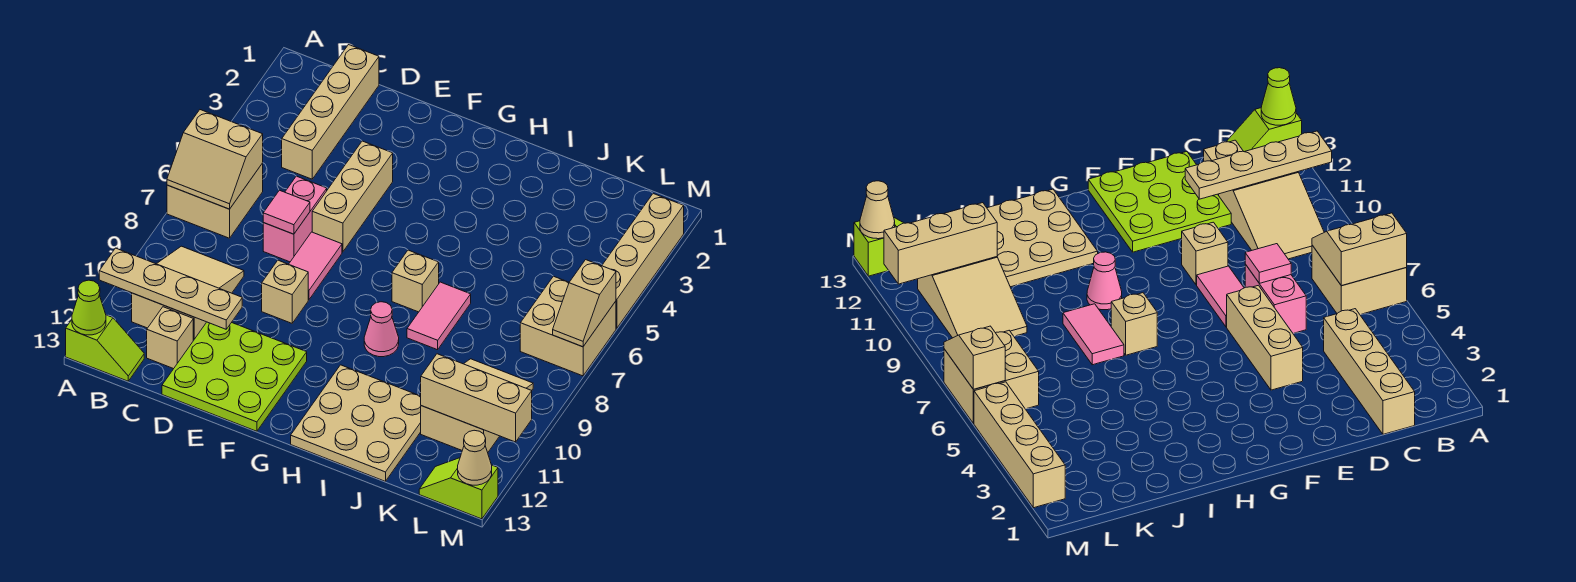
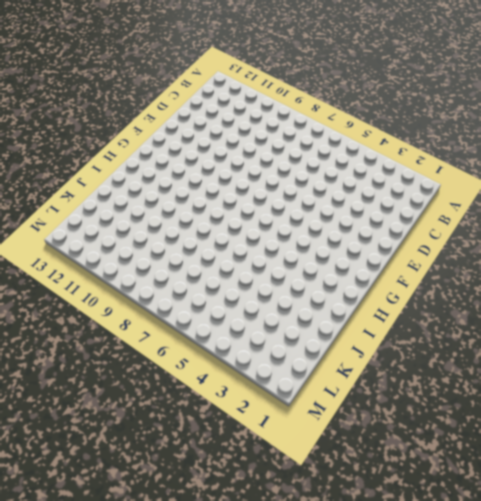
none -> tan 2x2 brick [167,163,263,238]
none -> lime 1x2 slope [66,315,144,381]
none -> tan 2x3 slope [132,246,244,341]

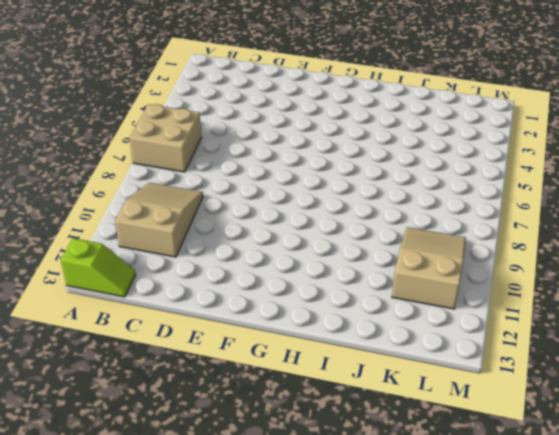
none -> tan 1x4 brick [282,45,379,179]
none -> tan 1x1 brick [147,307,193,369]
none -> pink 1x2 brick [263,176,327,262]

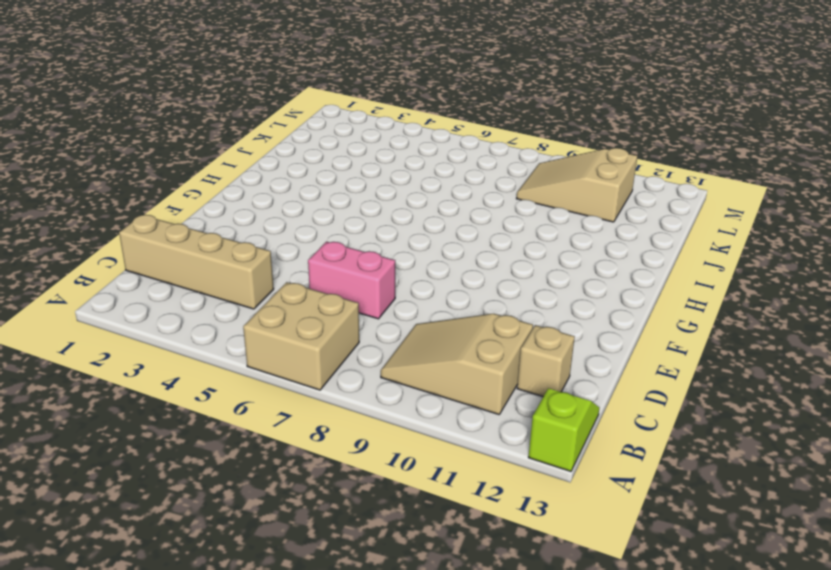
none -> lime 3x3 plate [162,322,307,431]
none -> tan 1x3 brick [312,141,393,252]
none -> pink 1x2 tile [289,232,342,300]

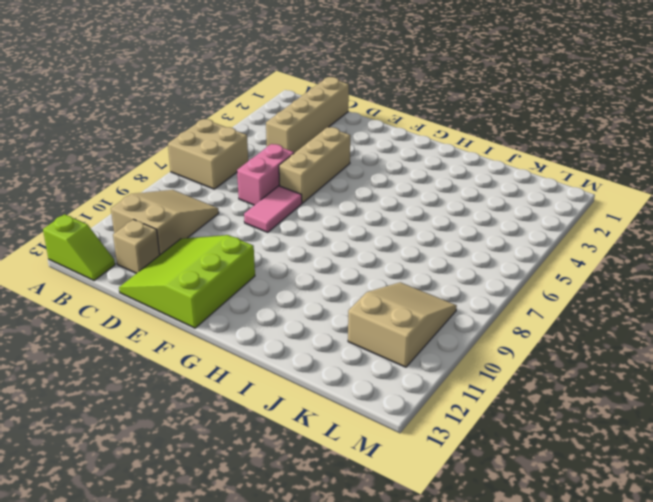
lime 3x3 slope [119,235,255,328] -> lime 3x3 plate [162,322,307,431]
none -> tan 1x1 brick [262,260,308,323]
none -> tan 1x1 brick [392,250,439,312]
none -> pink 1x1 cone [364,302,399,357]

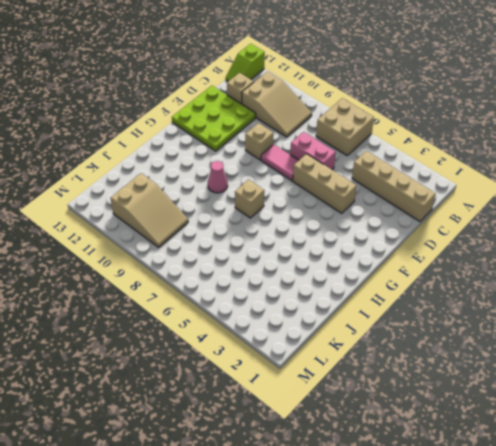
none -> tan 3x3 plate [291,365,421,481]
none -> pink 1x2 tile [407,282,471,350]
none -> tan 2x2 brick [520,276,616,376]

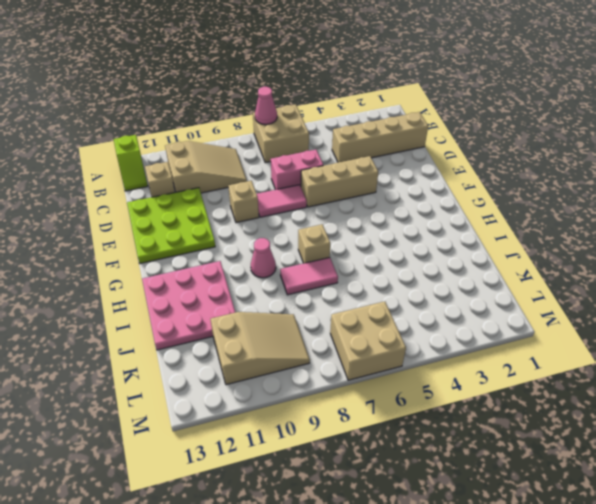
pink 1x1 cone [255,87,277,125] -> tan 2x2 slope [167,110,263,209]
pink 3x3 plate [142,261,235,350] -> tan 3x3 plate [291,365,421,481]
none -> lime 1x2 slope [419,458,498,519]
none -> tan 1x4 brick [602,194,684,328]
none -> tan 1x4 plate [99,248,242,329]

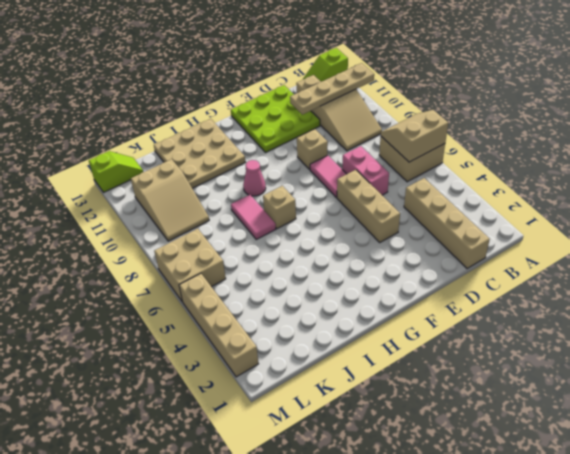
none -> lime 1x1 cone [72,280,106,335]
none -> pink 1x1 tile [263,190,310,234]
none -> tan 1x3 brick [421,354,532,442]

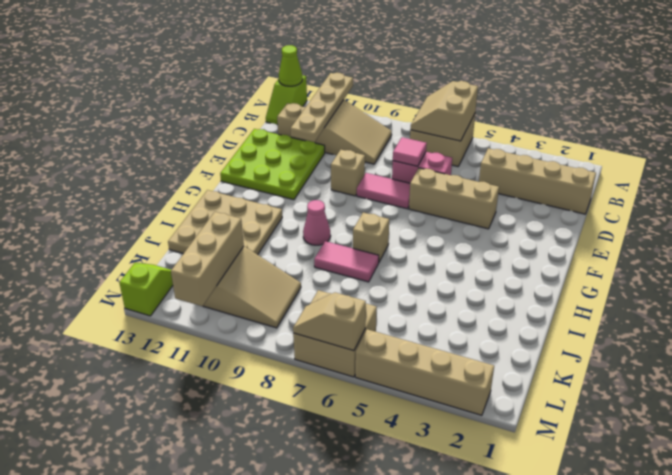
none -> tan 1x1 cone [458,430,492,485]

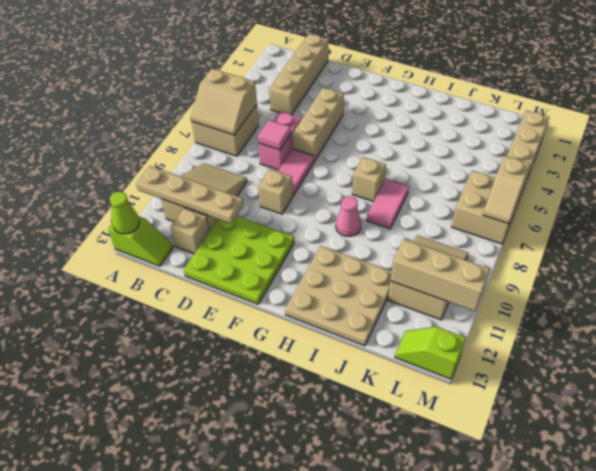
none -> tan 1x1 cone [458,430,492,485]

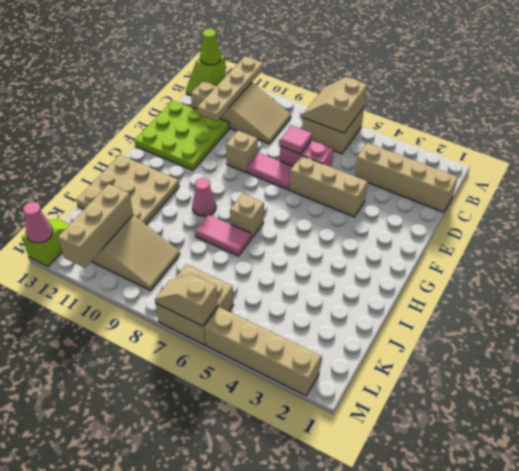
pink 1x1 cone [23,202,53,243] -> tan 1x1 cone [458,430,492,485]

